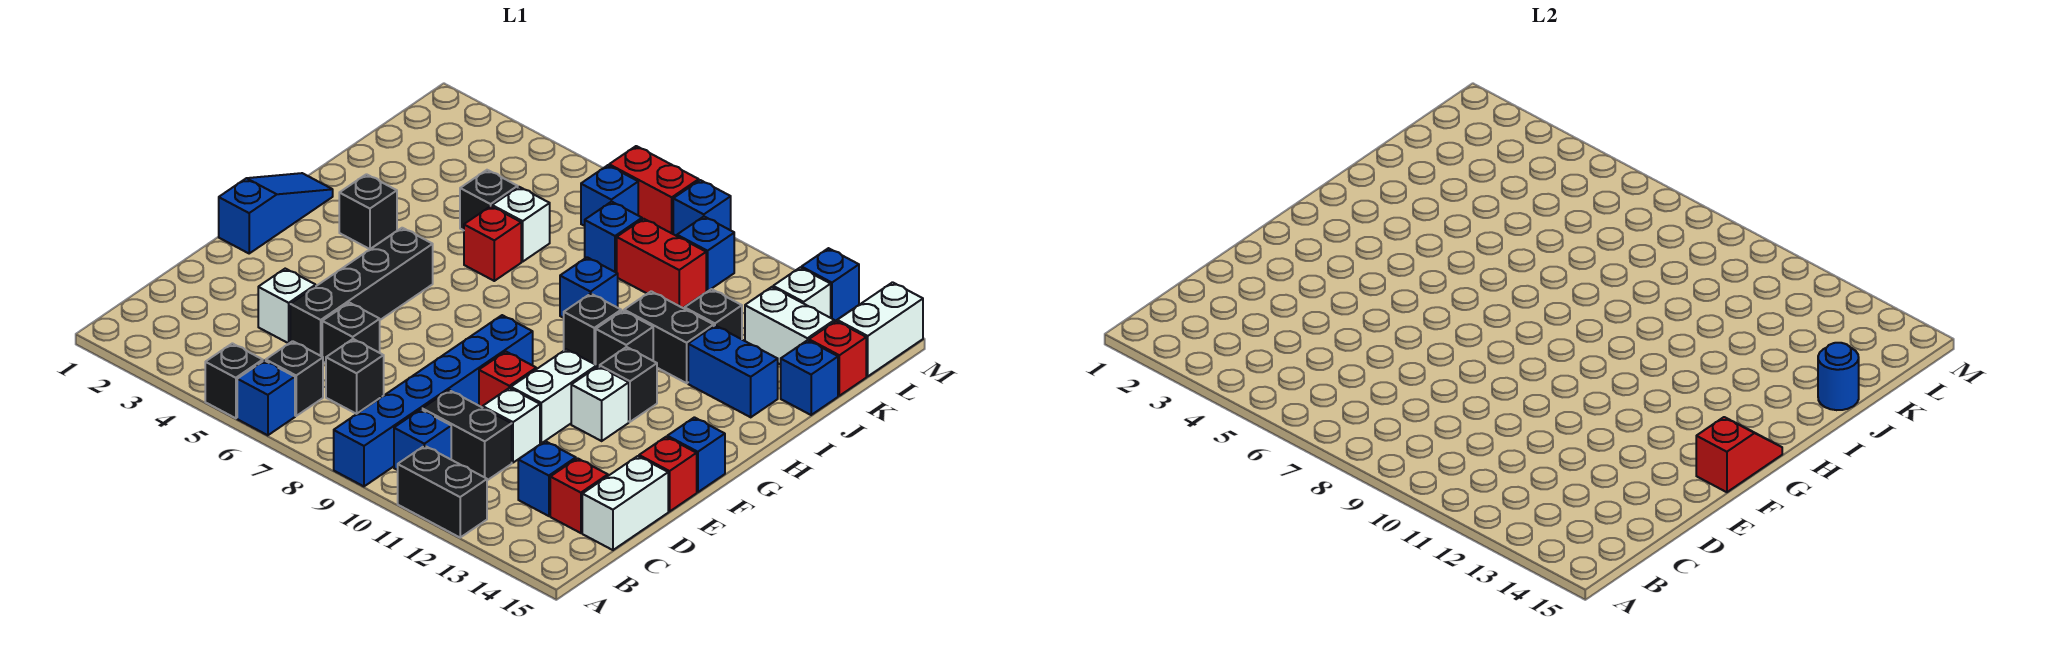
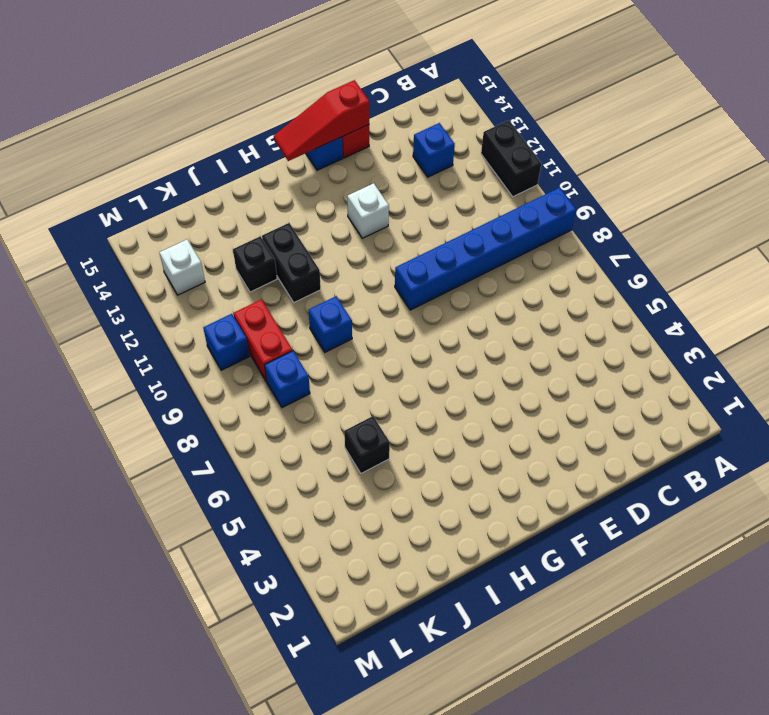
red 1x3 slope [274,80,369,161] -> red 1x2 slope [1696,417,1782,492]
none -> black 1x1 brick [205,343,263,418]
none -> blue 1x1 brick [237,360,295,435]
none -> black 1x1 brick [266,341,323,416]
none -> blue 1x1 brick [394,409,451,470]

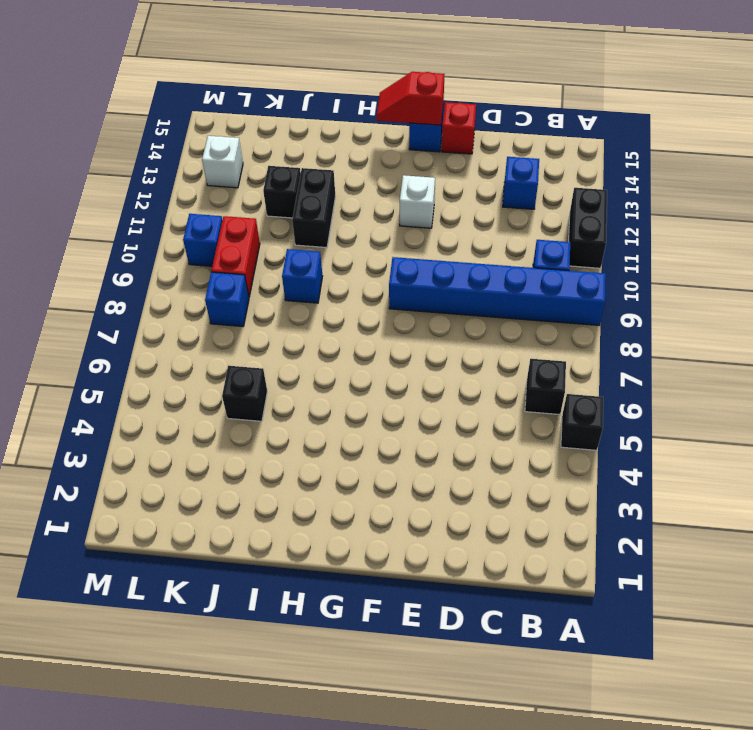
none -> blue 1x1 brick [237,360,295,435]
none -> black 1x1 brick [326,339,384,414]
none -> black 1x2 brick [422,390,512,480]
none -> red 1x1 brick [550,458,608,533]

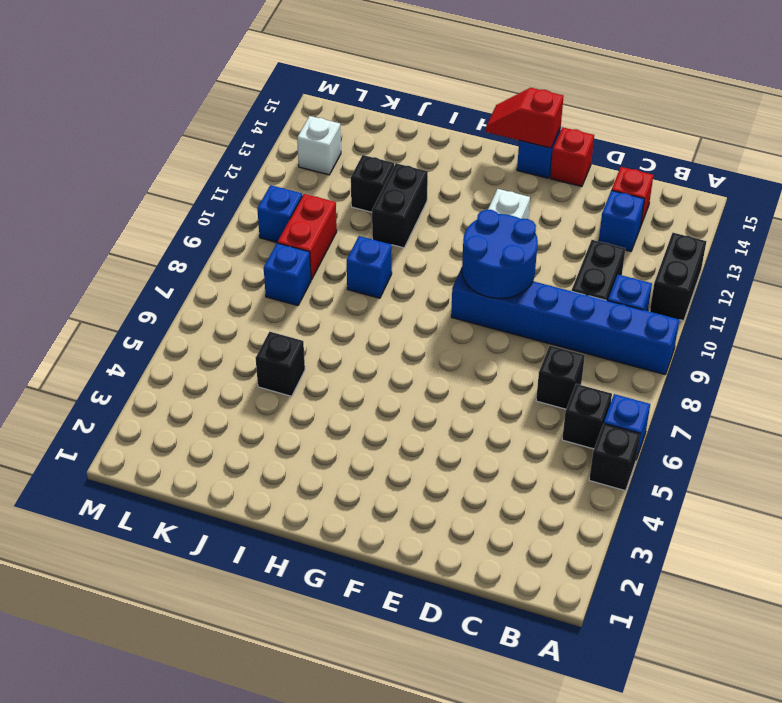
blue 2x2 round brick [462,210,538,299] -> none
none -> white 1x2 brick [582,456,668,550]
none -> white 1x1 brick [258,269,316,343]
none -> black 1x4 brick [290,228,433,356]
none -> black 1x1 brick [322,303,380,363]

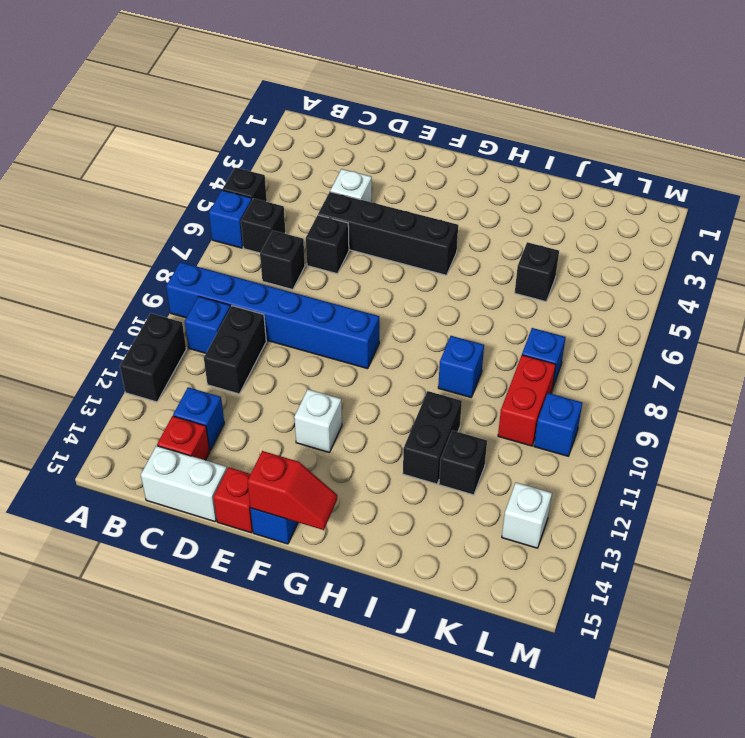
none -> white 1x1 brick [483,388,540,463]
none -> red 1x1 brick [479,352,536,408]
none -> white 1x2 brick [511,349,597,444]
none -> blue 1x3 slope [219,173,333,253]

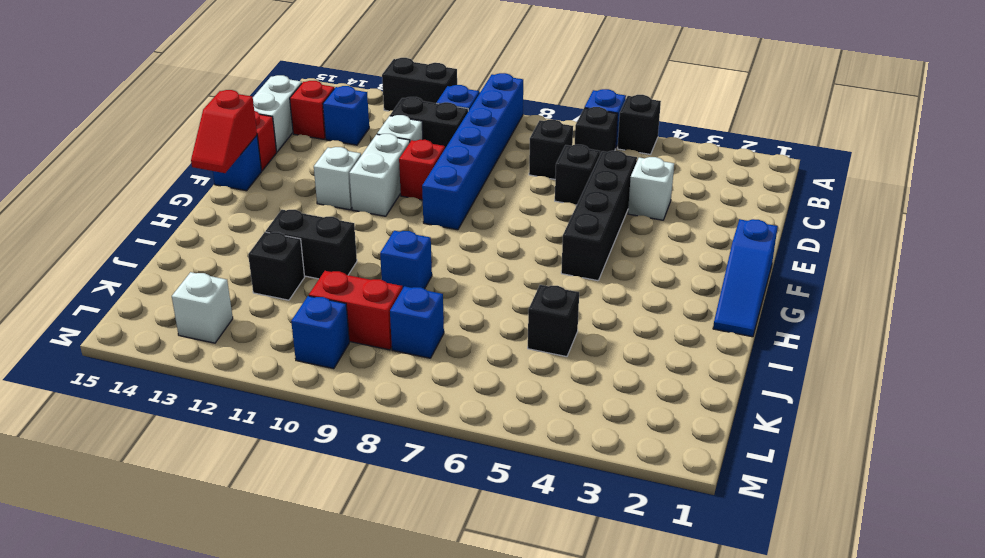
none -> black 1x1 brick [600,347,657,422]
none -> black 1x1 brick [339,174,397,249]
none -> black 1x1 brick [564,294,621,365]
none -> black 1x1 brick [596,311,653,367]

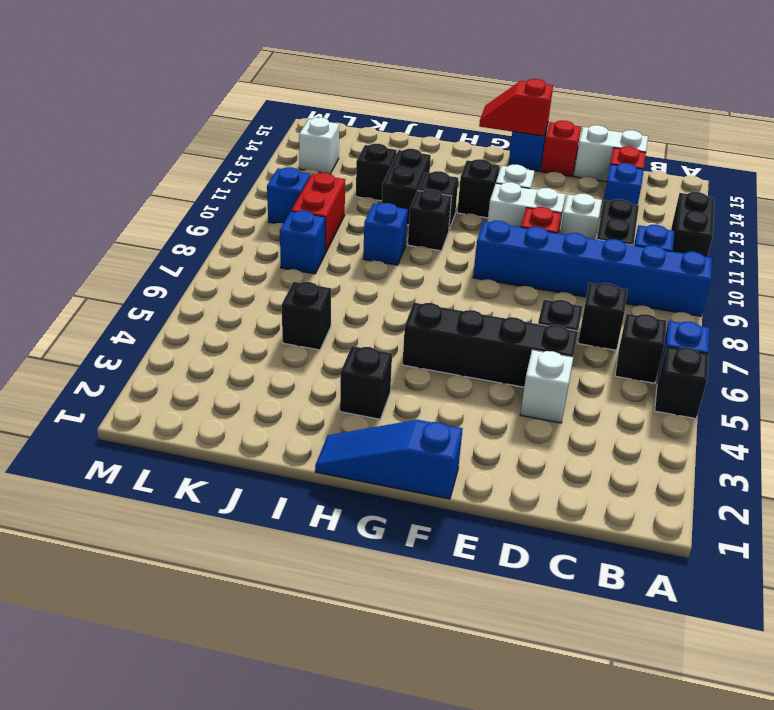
none -> red 1x1 brick [464,206,521,281]
none -> blue 1x2 brick [688,325,778,417]
none -> white 1x1 brick [492,187,550,262]
none -> blue 1x1 brick [781,340,838,415]

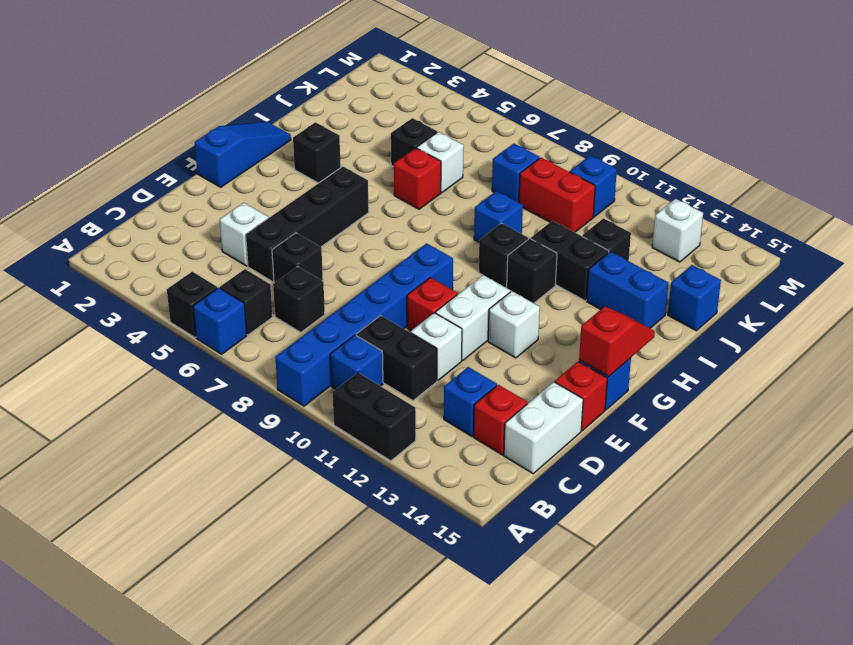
none -> black 1x1 brick [600,347,657,422]
none -> white 1x2 brick [745,287,834,365]
none -> red 1x1 brick [809,321,866,396]
none -> blue 1x1 brick [581,165,638,226]

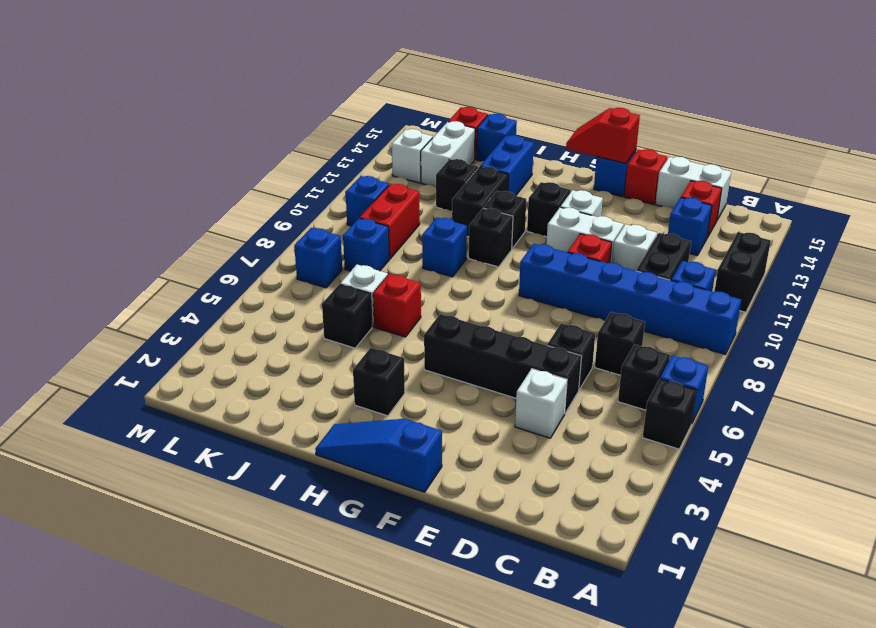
none -> white 1x2 brick [837,282,923,376]
none -> red 1x2 brick [609,146,699,234]
none -> blue 1x1 brick [673,180,731,236]
none -> blue 1x1 brick [801,248,859,322]

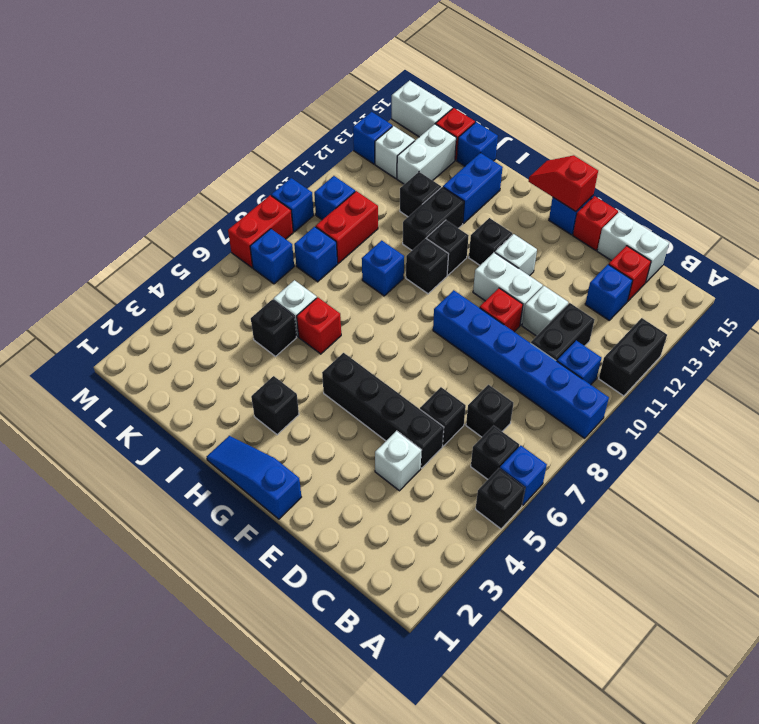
none -> blue 1x1 round brick [1818,343,1859,410]

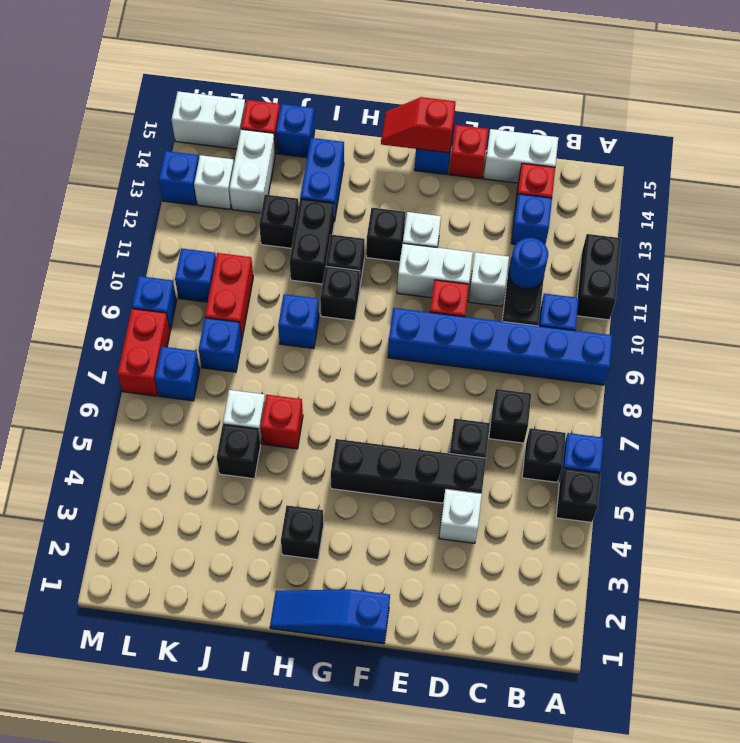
blue 1x1 round brick [509,238,548,289] -> blue 1x1 round brick moved to [1818,343,1859,410]

